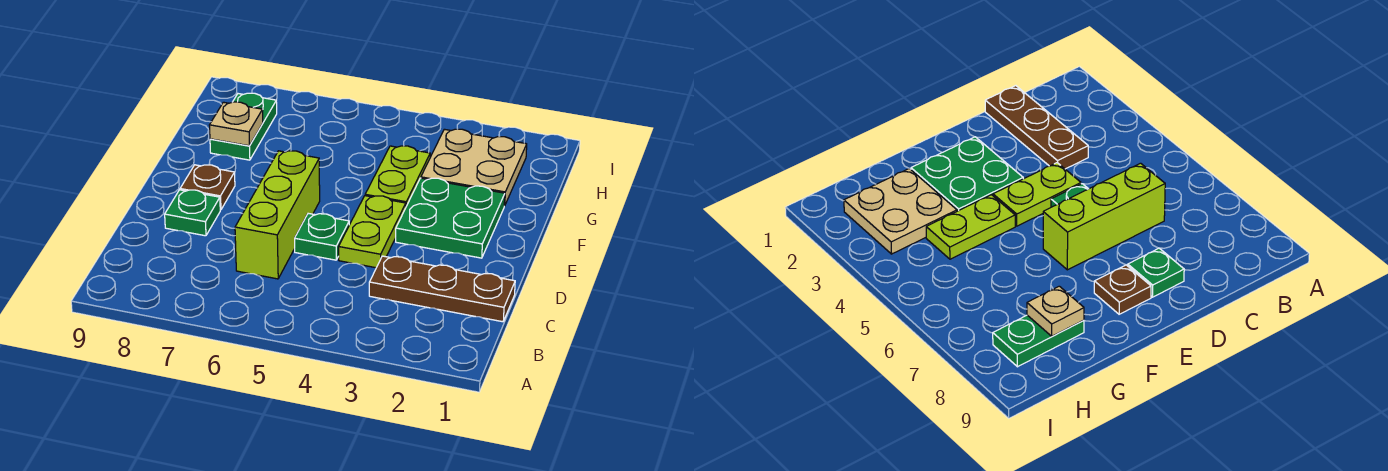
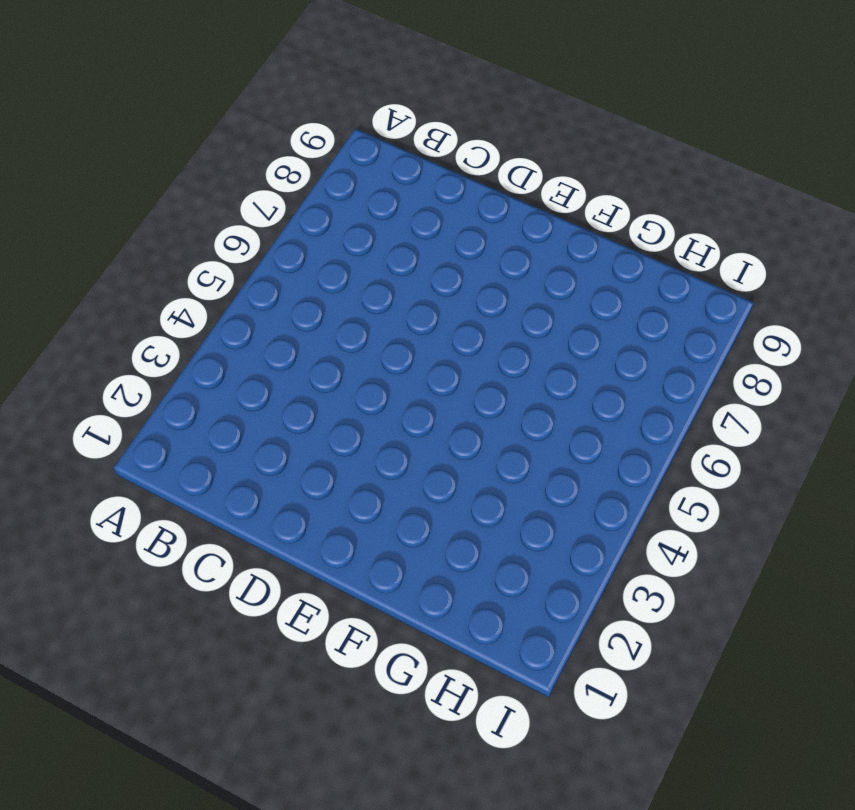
none -> brown 1x3 plate [369,256,515,322]
none -> lime 1x3 brick [235,151,320,279]

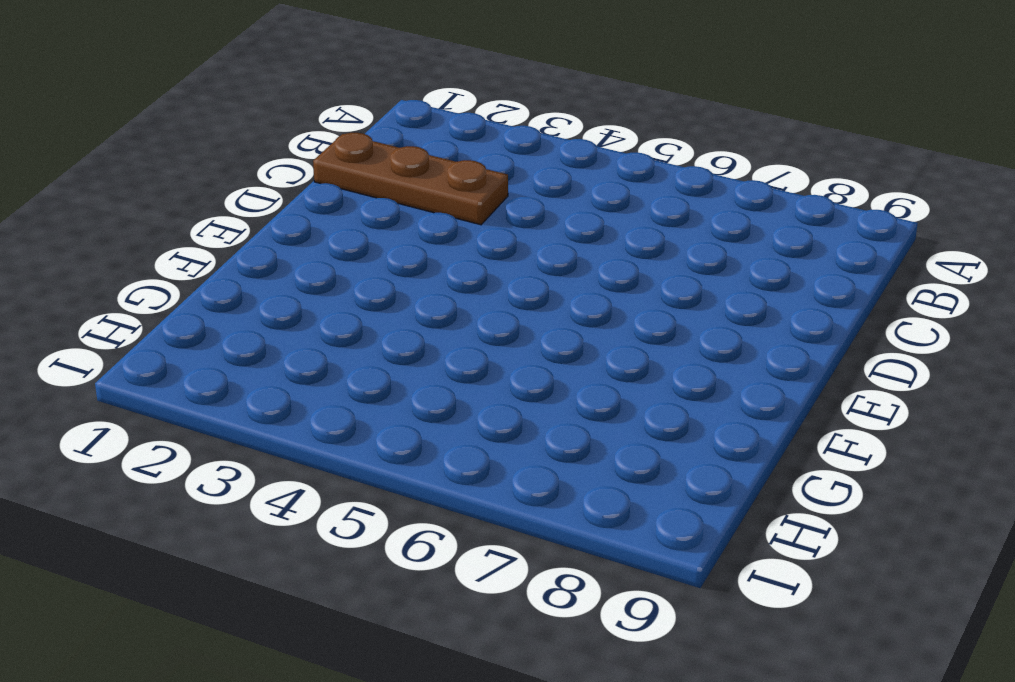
none -> lime 1x3 brick [235,151,320,279]
none -> lime 1x2 plate [339,196,406,268]

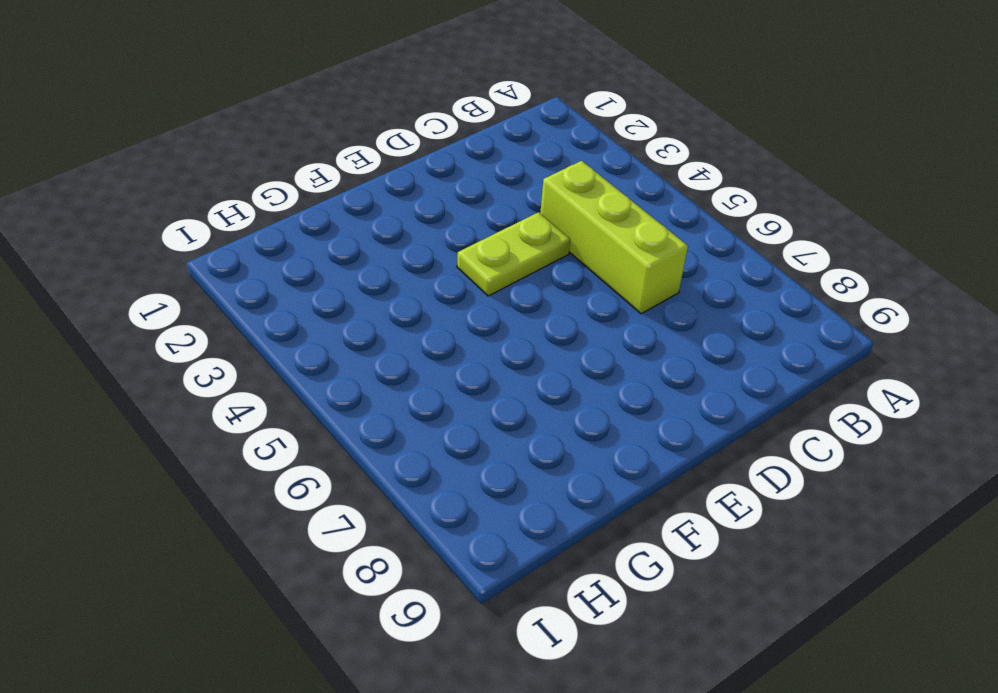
lime 1x3 brick [540,161,688,314] -> lime 1x3 brick turned to [235,151,320,279]
none -> brown 1x3 plate [369,256,515,322]
none -> green 1x1 plate [295,213,349,260]

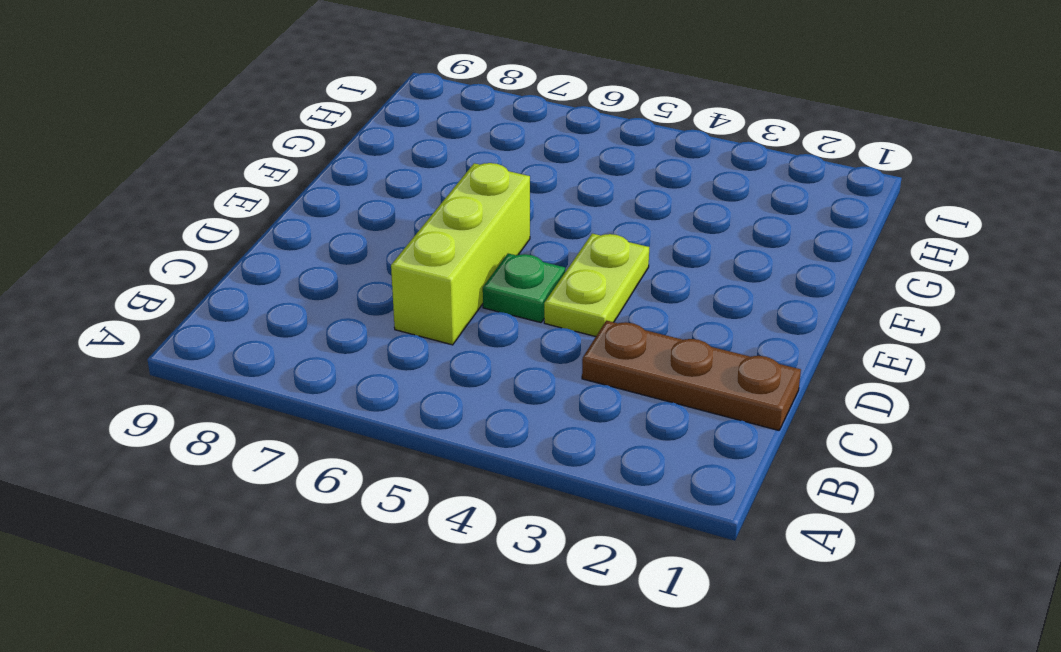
none -> green 1x1 plate [165,190,220,236]
none -> green 2x2 plate [396,178,505,258]

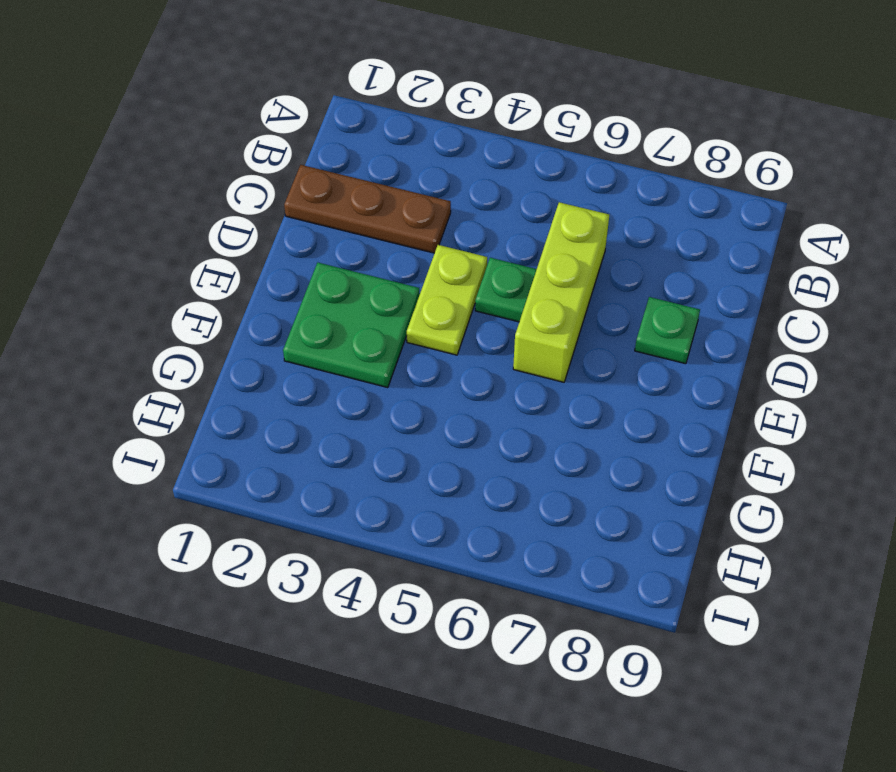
none -> brown 1x1 plate [180,165,235,210]
none -> lime 1x2 plate [365,146,430,206]

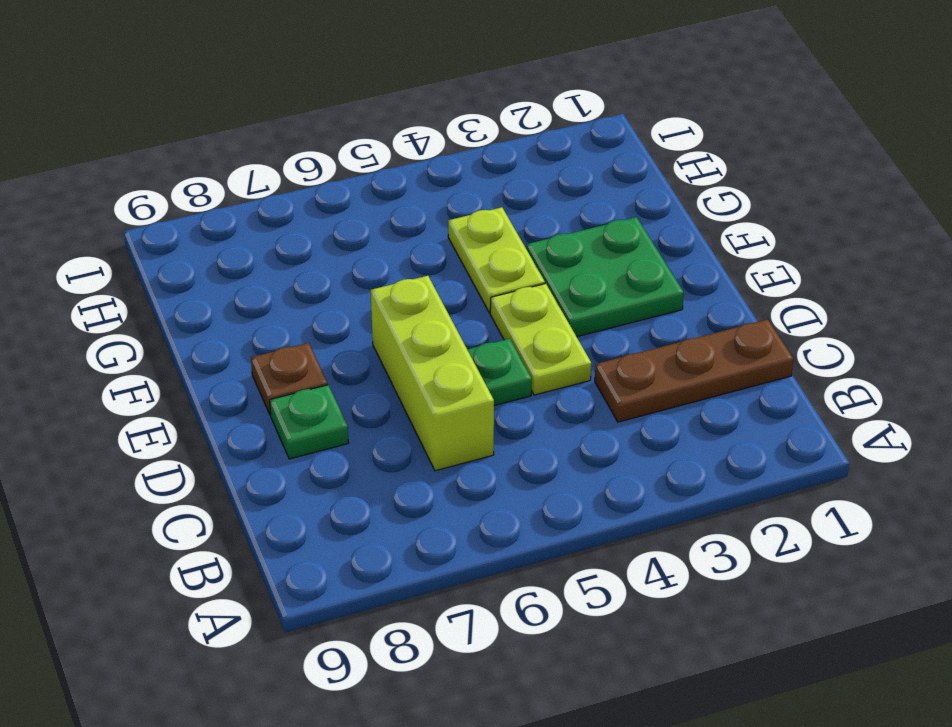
none -> tan 2x2 plate [421,129,527,206]
none -> green 1x2 plate [210,93,277,160]

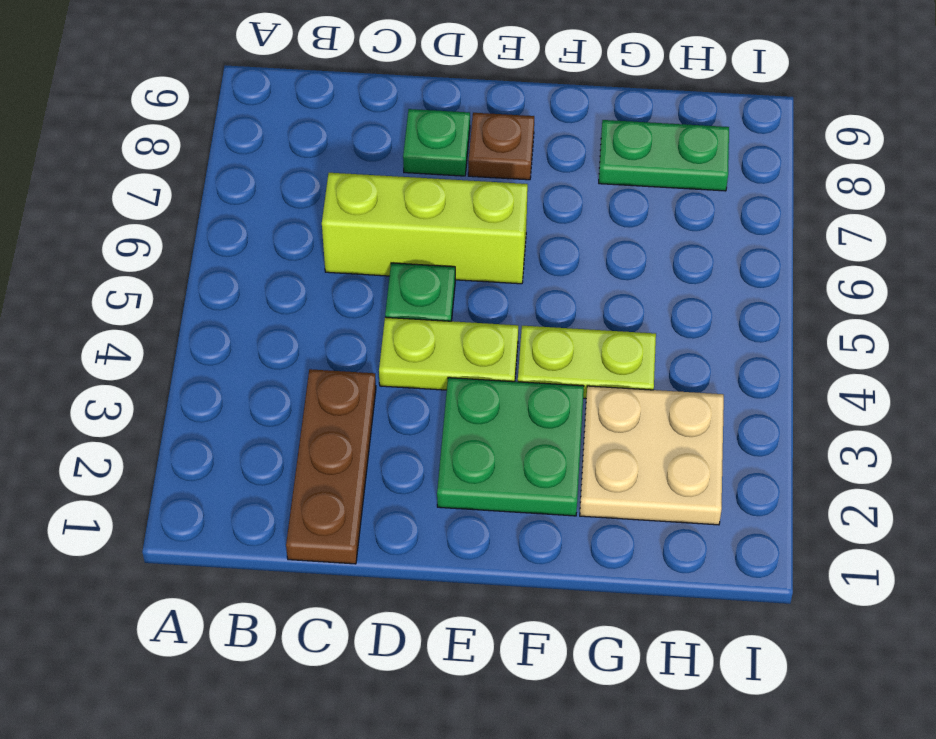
none -> tan 1x1 plate [209,102,263,146]

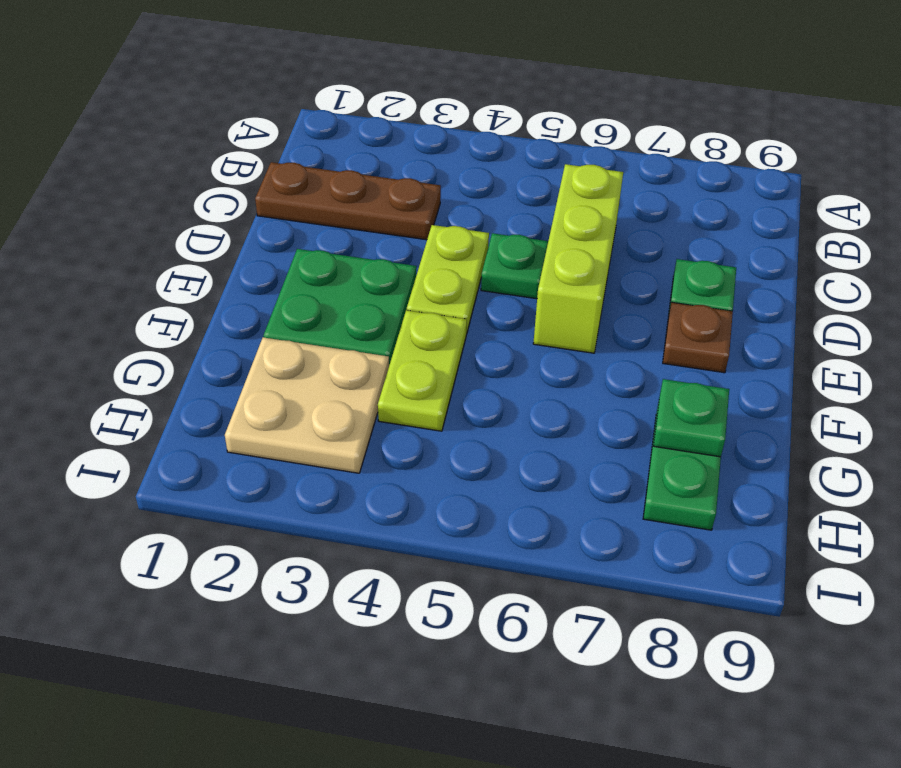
green 1x1 plate [653,379,729,457] -> tan 1x1 plate [209,102,263,146]

